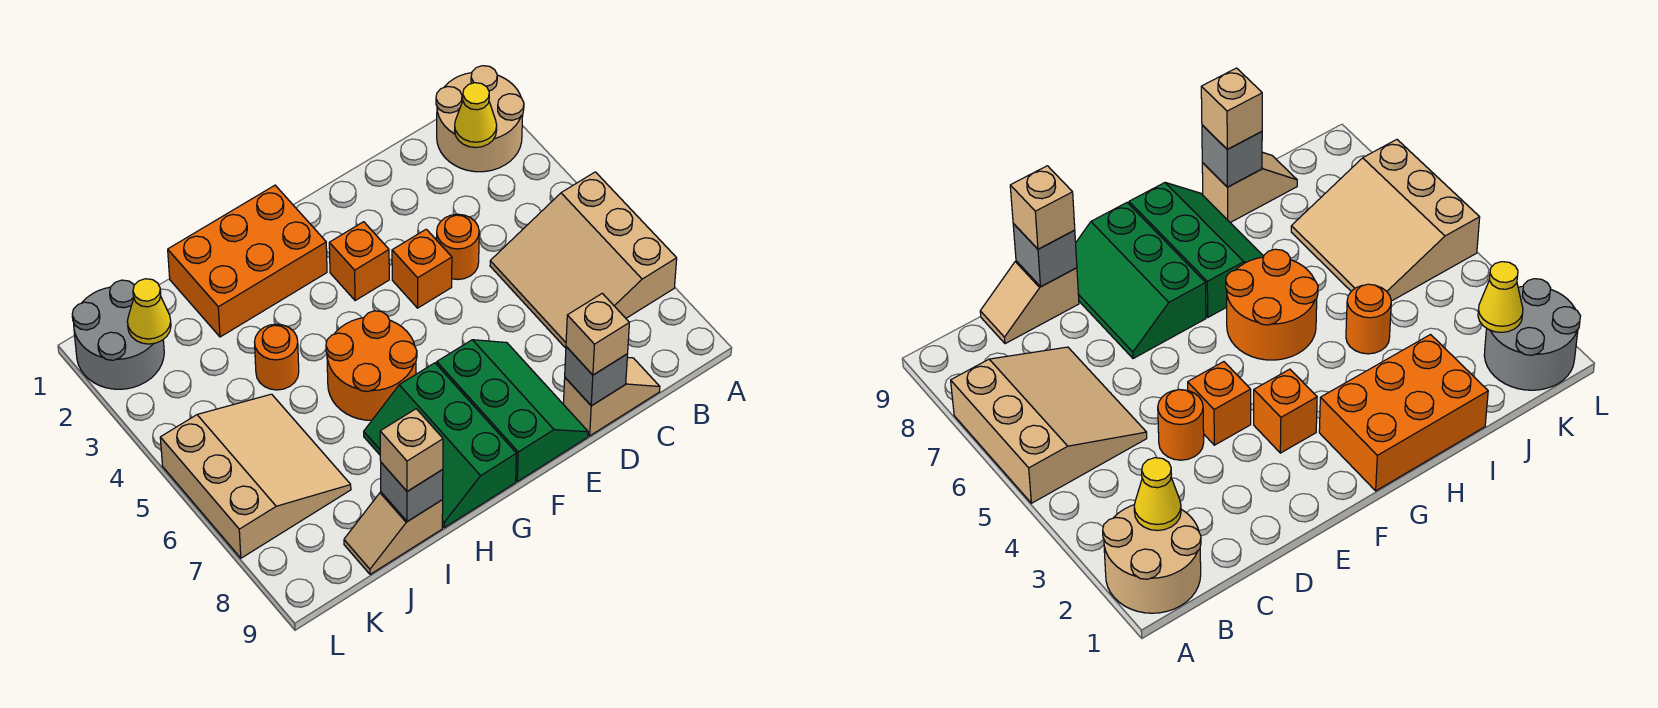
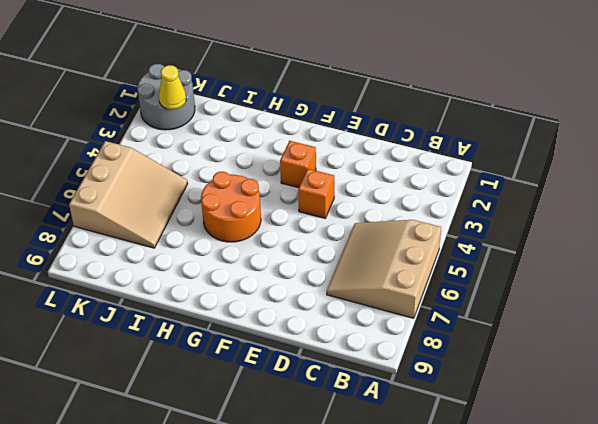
none -> tan 2x2 round brick [436,66,524,172]
none -> tan 1x2 slope [563,357,660,436]
none -> orange 1x1 round brick [437,214,479,280]

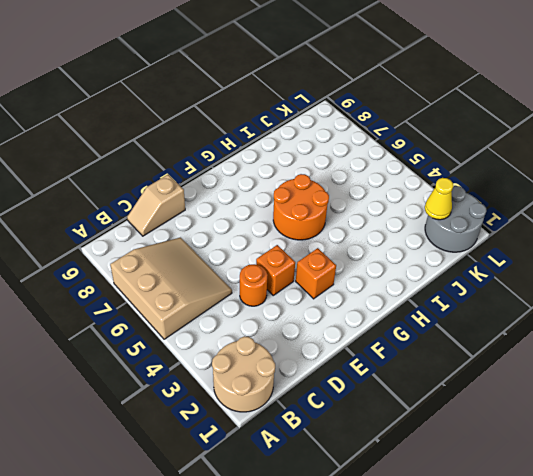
none -> green 2x3 slope [437,340,588,481]
none -> orange 2x3 brick [168,185,327,337]
none -> green 2x3 slope [364,363,516,528]

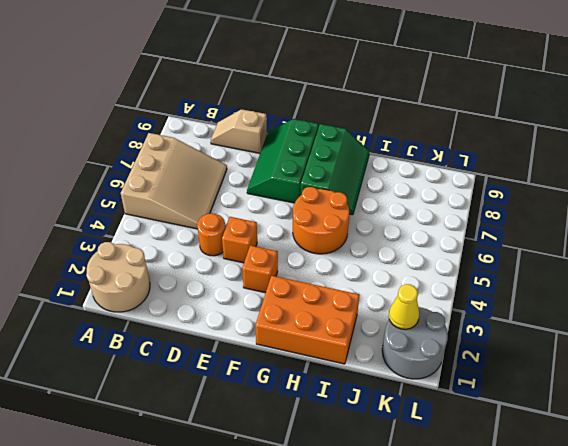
none -> orange 1x1 round brick [254,324,299,390]
none -> tan 1x2 slope [344,492,443,574]
none -> tan 3x3 slope [160,394,351,558]

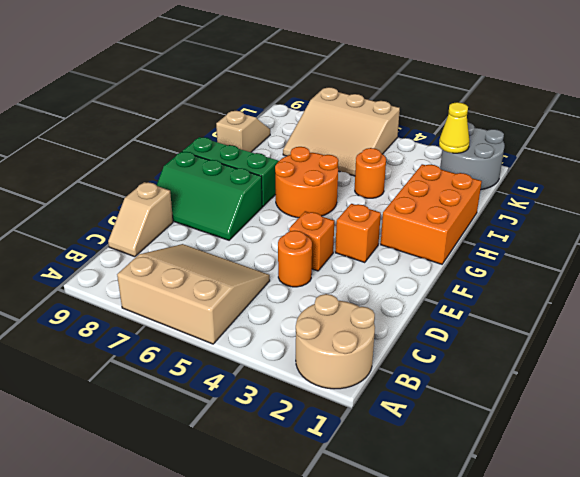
none -> yellow 1x1 cone [454,83,497,148]
none -> grey 1x1 brick [565,347,628,406]
none -> grey 1x1 brick [381,463,443,522]

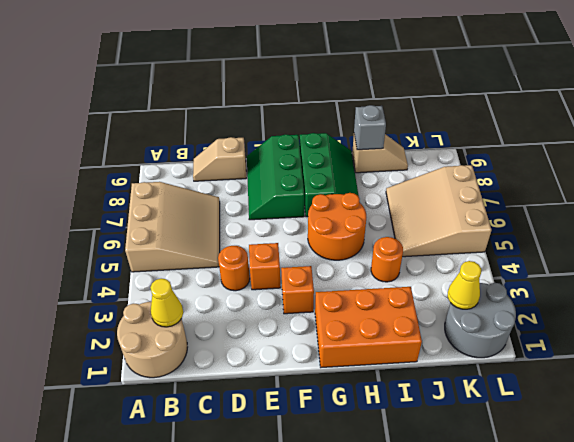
none -> grey 1x1 brick [565,347,628,406]
none -> tan 1x1 brick [566,293,629,375]
none -> tan 1x1 brick [380,409,443,491]

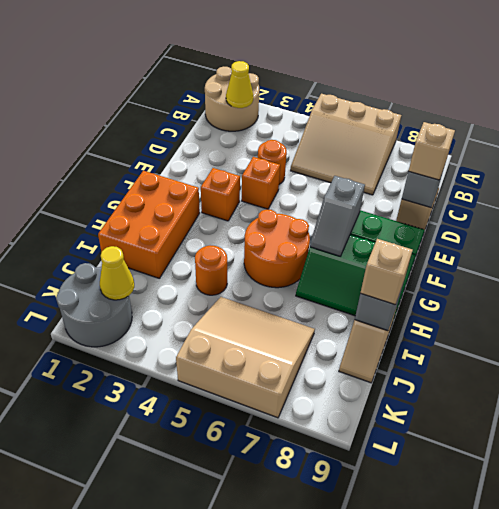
grey 1x2 slope [310,176,365,256] -> none

